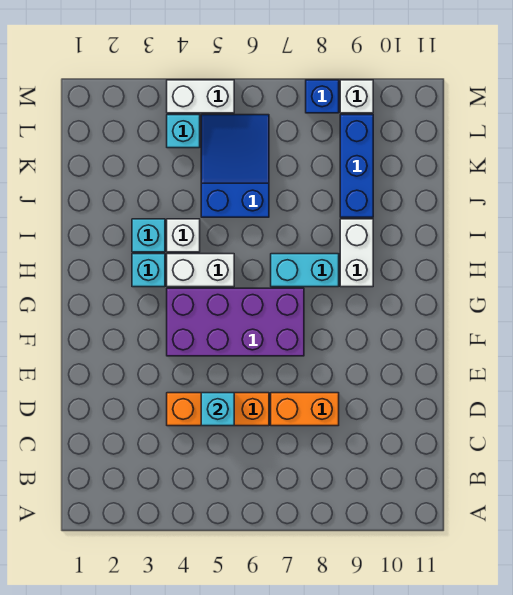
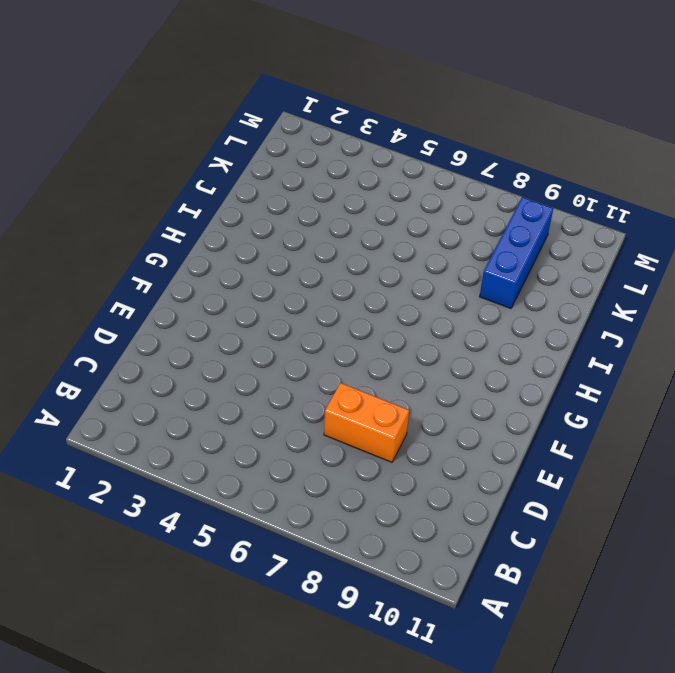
none -> orange 1x3 brick [167,393,269,426]
none -> purple 2x4 brick [167,288,304,356]
none -> cyan 1x1 brick [132,254,165,287]

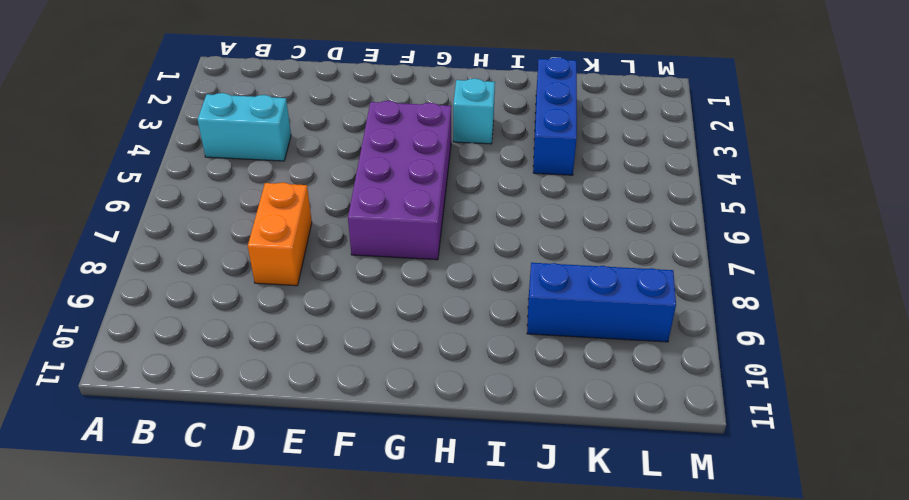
cyan 1x2 brick [198,93,291,161] -> cyan 1x2 brick turned to [271,254,339,287]
blue 1x3 brick [533,57,577,175] -> none
none -> orange 1x3 brick [167,393,269,426]
none -> white 1x2 brick [167,254,234,287]
none -> white 1x2 brick [340,219,373,287]

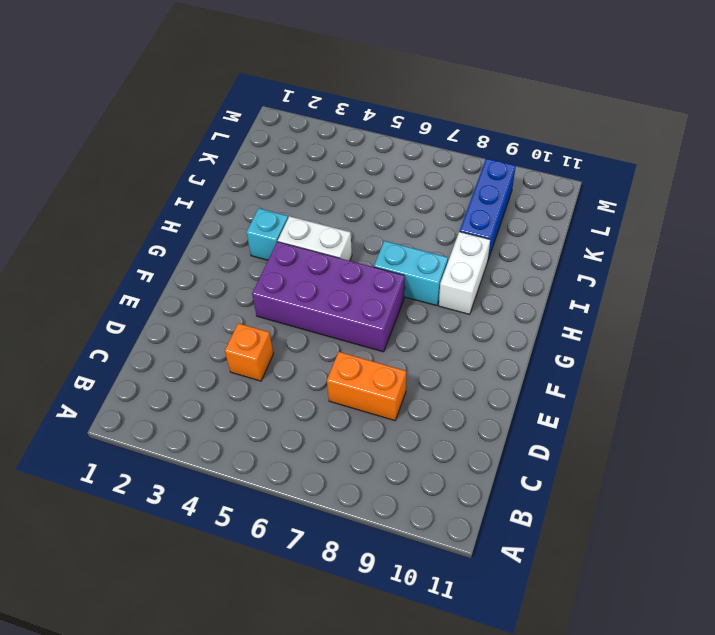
orange 1x1 brick [225,323,273,381] -> orange 1x3 brick [167,393,269,426]
none -> cyan 1x1 brick [132,219,165,252]
none -> white 1x1 brick [167,219,200,252]
none -> blue 2x3 slope [201,115,269,217]

